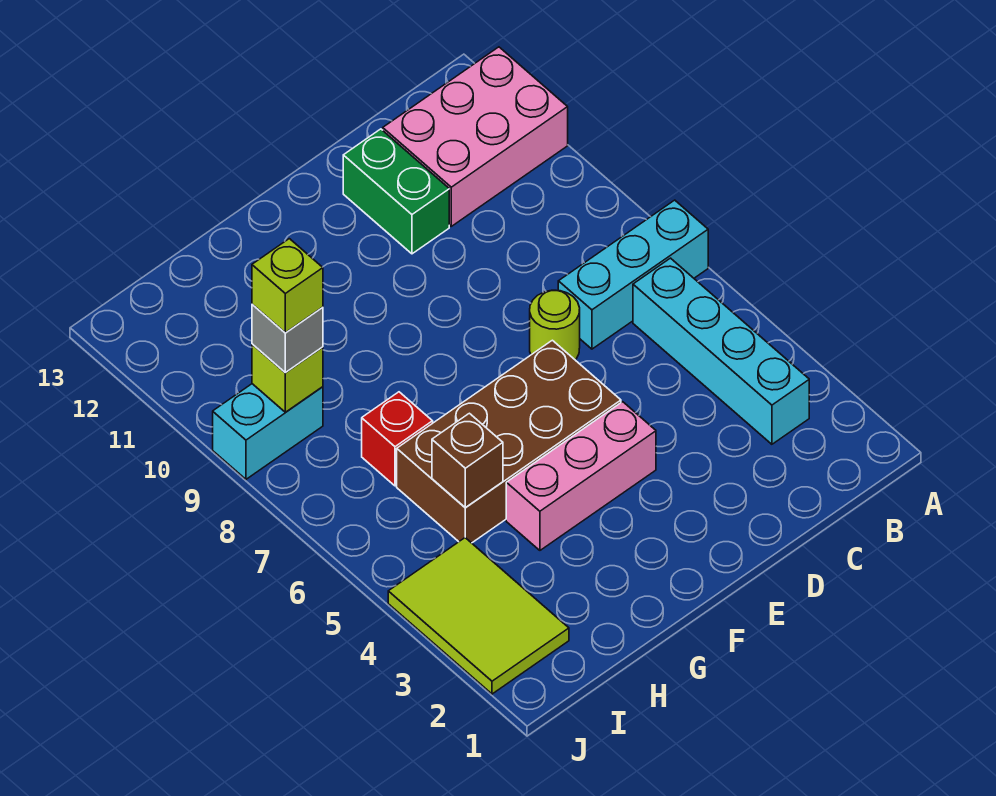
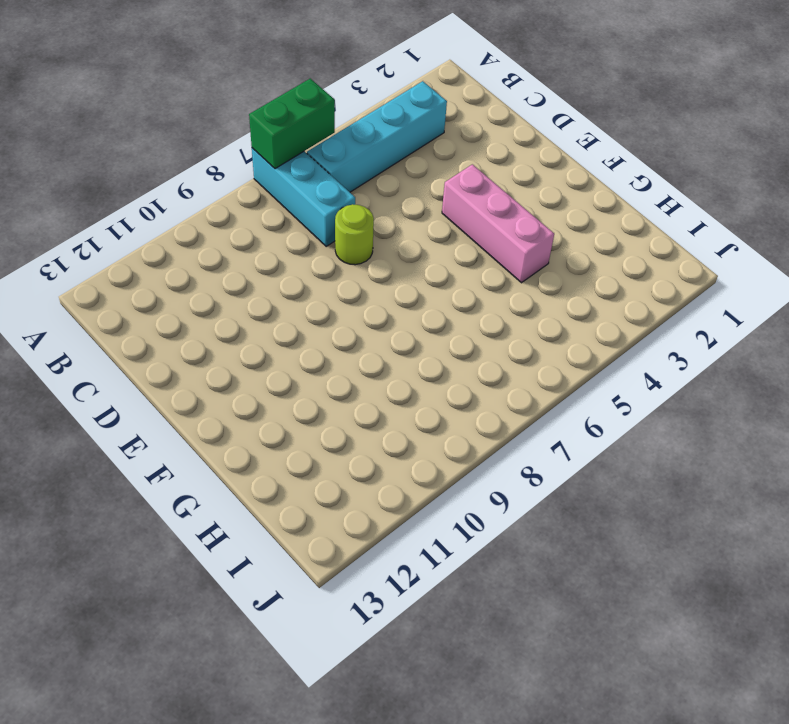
green 1x2 brick [249,78,335,169] -> green 1x2 brick moved to [343,129,449,254]
none -> pink 2x3 brick [383,47,568,226]
none -> brown 2x4 brick [397,340,621,543]
none -> red 1x1 brick [362,392,433,486]

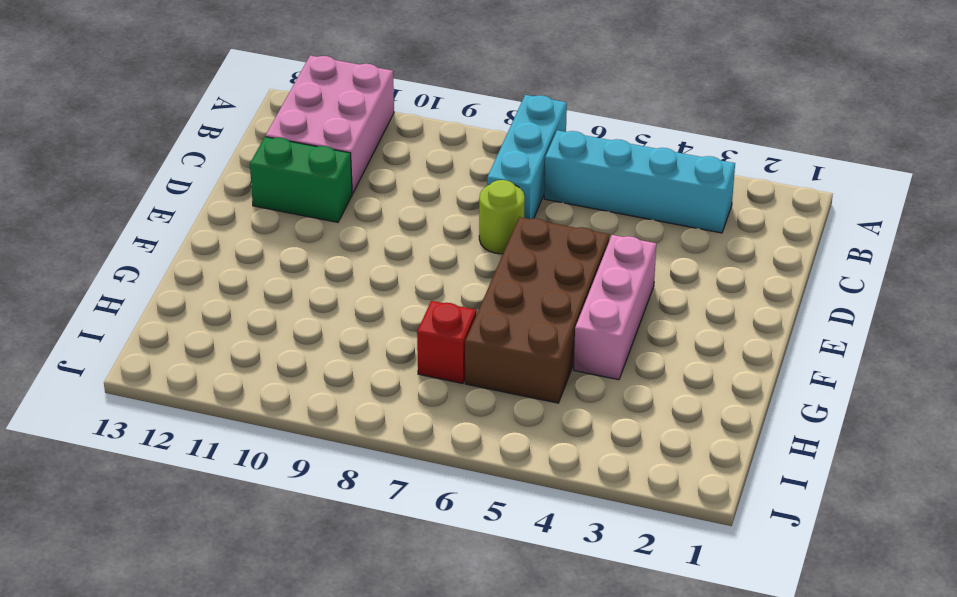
none -> lime 2x3 tile [388,538,569,694]
none -> cyan 1x2 brick [213,384,323,479]
none -> brown 1x1 brick [432,413,503,507]

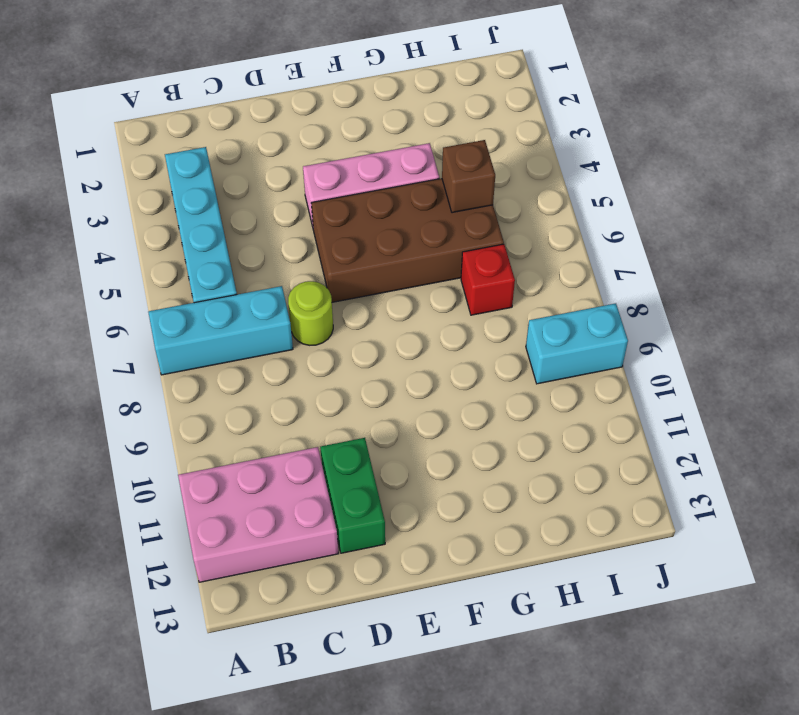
none -> lime 2x3 tile [388,538,569,694]
none -> lime 1x1 brick [252,344,323,412]
none -> grey 1x1 brick [252,304,323,372]

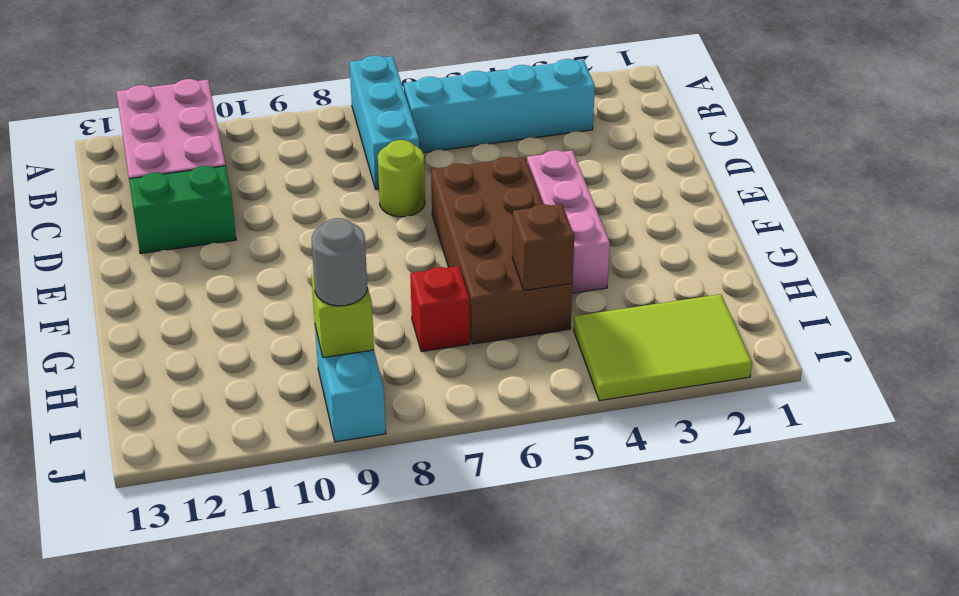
grey 1x1 round brick [312,218,367,306] -> grey 1x1 brick [252,304,323,372]
none -> lime 1x1 brick [252,239,323,333]

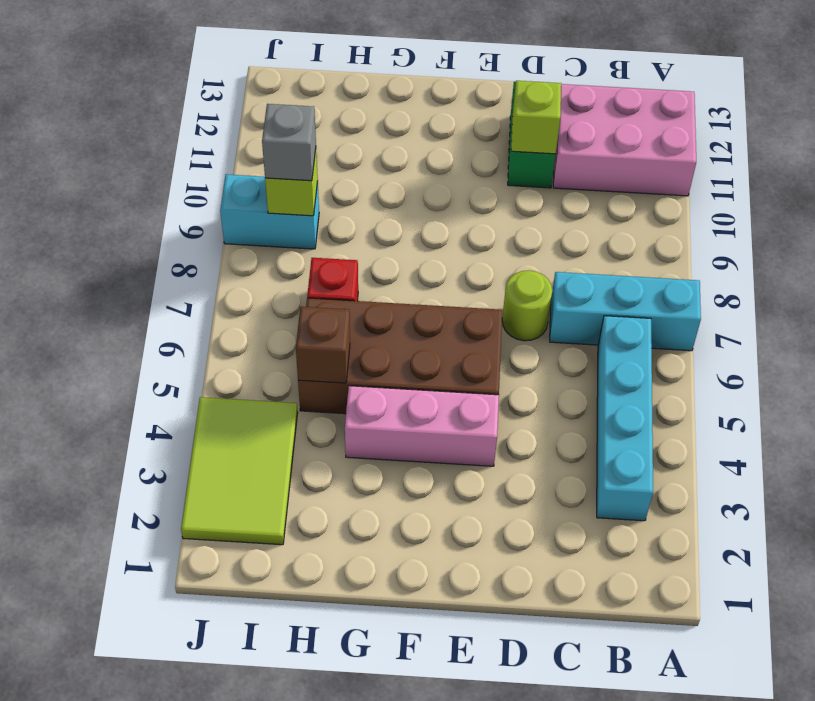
lime 1x1 brick [511,81,561,154] -> lime 1x1 brick moved to [252,239,323,333]

